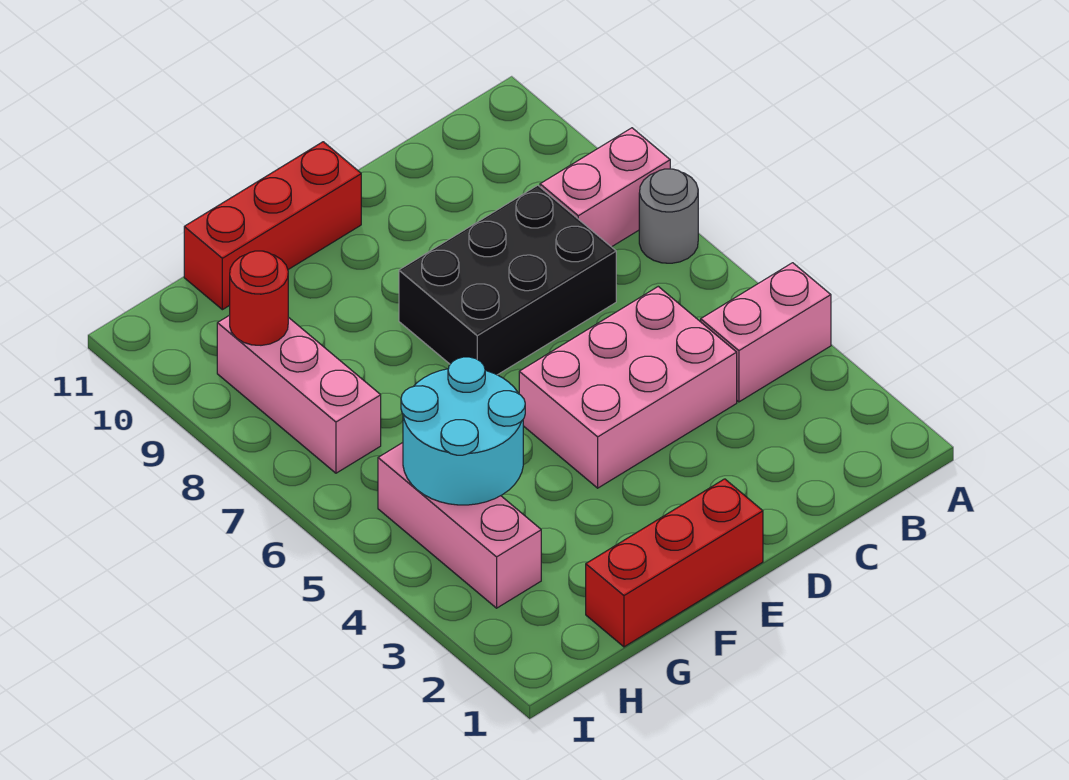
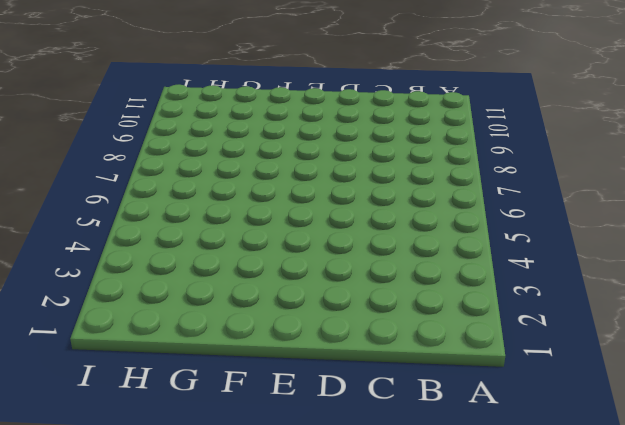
none -> pink 1x2 brick [701,263,831,402]
none -> grey 1x1 round brick [639,169,698,263]

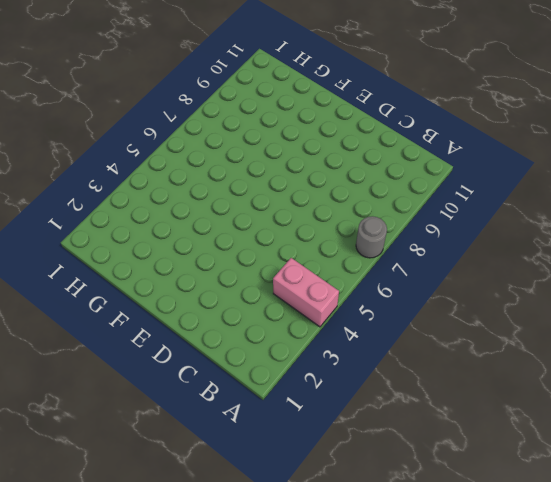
none -> pink 1x2 brick [540,128,670,247]
none -> pink 2x3 brick [519,287,737,488]

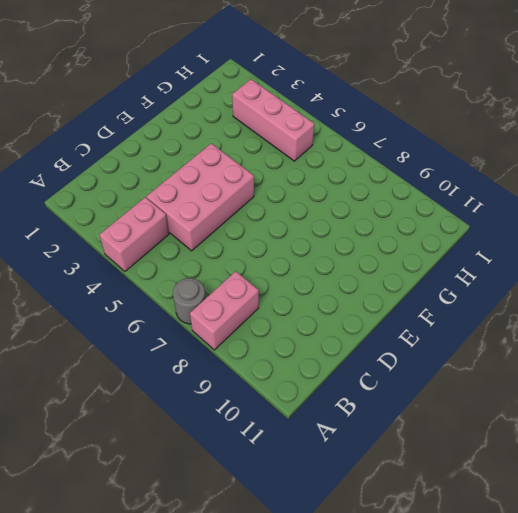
none -> black 2x3 brick [399,185,616,375]
none -> red 1x3 brick [586,479,763,647]

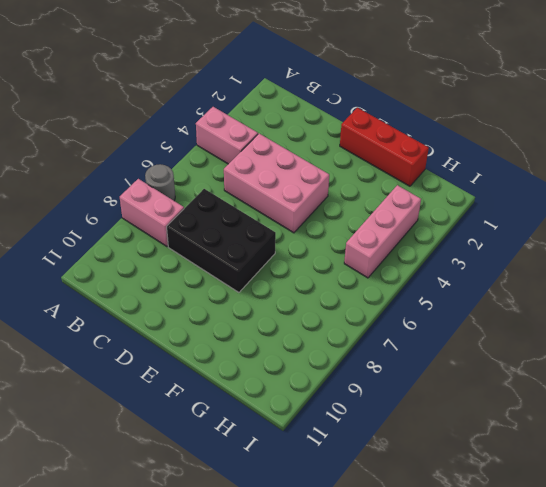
none -> red 1x3 brick [184,142,361,310]
none -> pink 1x3 brick [217,315,381,473]

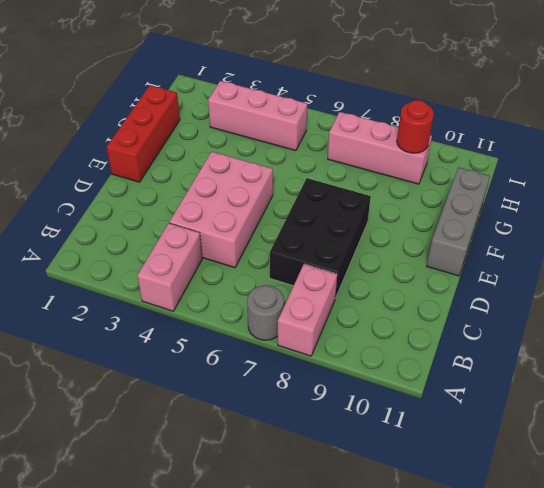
grey 1x3 brick [427,167,490,276] -> red 1x3 brick [184,142,361,310]
none -> cyan 2x2 round brick [401,357,525,505]

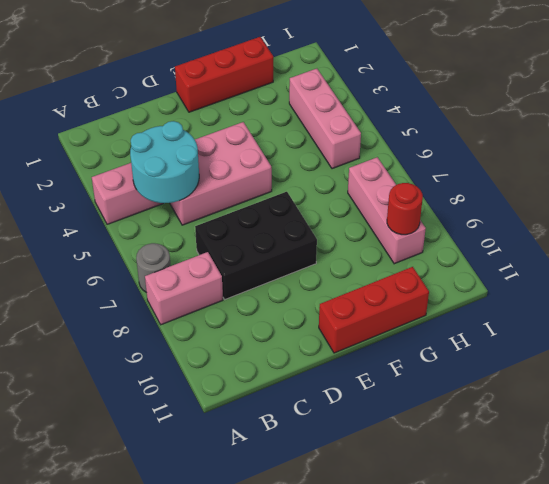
cyan 2x2 round brick [130,121,199,203] -> cyan 2x2 round brick moved to [401,357,525,505]

